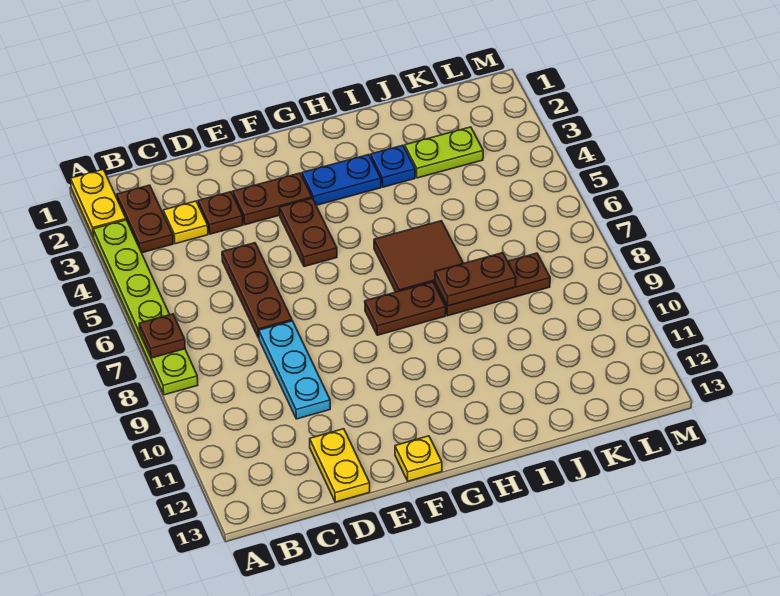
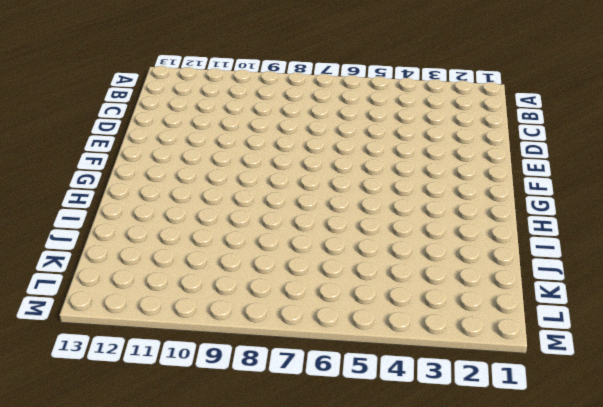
none -> yellow 1x2 plate [70,169,126,237]
none -> lime 1x6 plate [93,220,198,395]
none -> brown 1x2 plate [117,185,173,253]

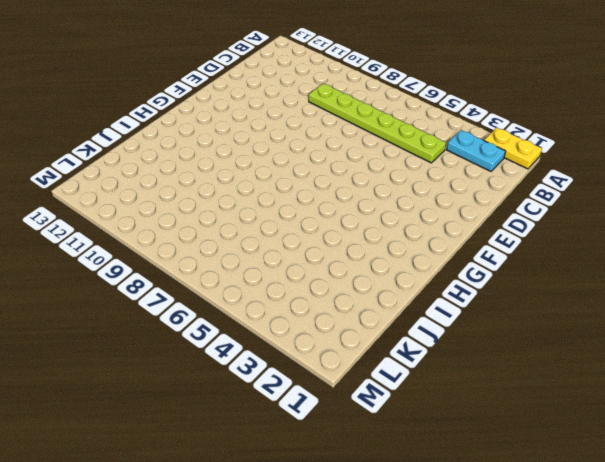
cyan 1x2 plate [447,130,506,171] -> brown 1x2 plate [117,185,173,253]
lime 1x6 plate [309,83,446,163] -> lime 1x6 plate moved to [93,220,198,395]
none -> yellow 1x1 plate [163,201,208,244]
none -> brown 1x1 plate [198,192,243,234]
none -> brown 1x3 plate [222,243,292,338]

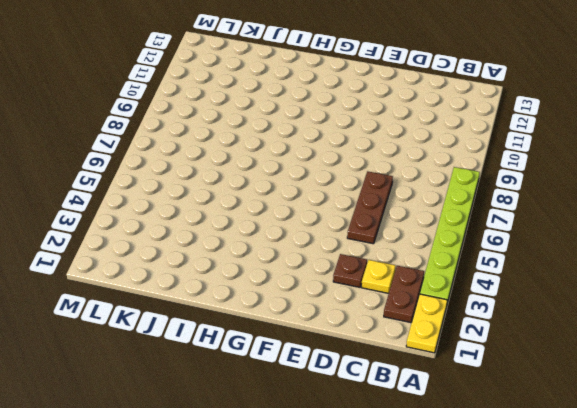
none -> cyan 1x3 plate [259,321,330,419]
none -> yellow 1x2 plate [310,429,370,502]
none -> brown 1x2 plate [233,173,312,225]

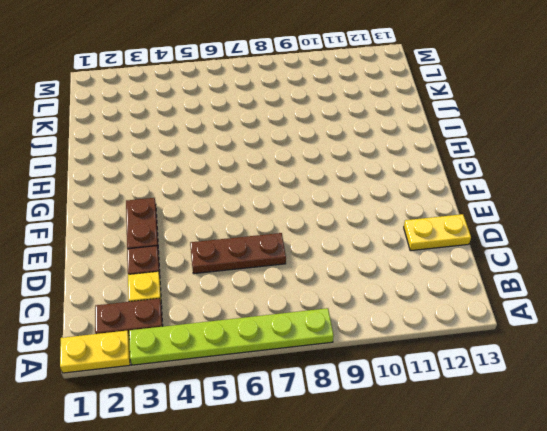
none -> cyan 1x3 plate [259,321,330,419]
none -> brown 1x2 plate [280,198,337,267]
none -> yellow 1x1 plate [395,436,442,481]

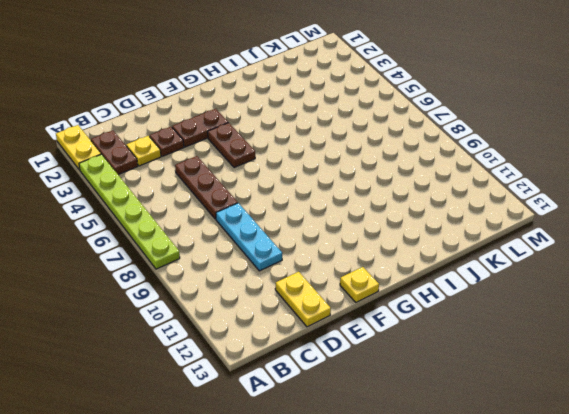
none -> blue 1x2 plate [302,155,381,205]
none -> brown 1x2 plate [365,282,446,335]
none -> brown 2x2 tile [374,221,463,292]

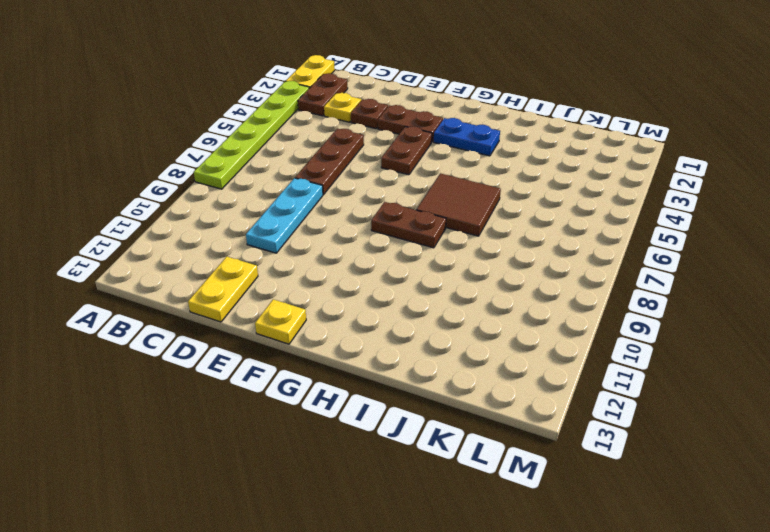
none -> blue 1x1 plate [371,145,415,187]
none -> brown 1x3 plate [435,253,550,316]
none -> lime 1x2 plate [405,127,483,178]

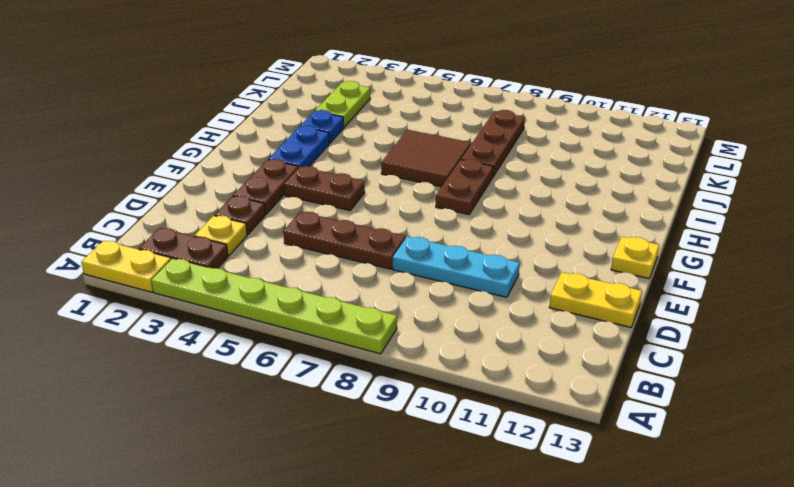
none -> brown 1x1 plate [139,314,185,358]
none -> brown 1x2 plate [435,253,516,306]

